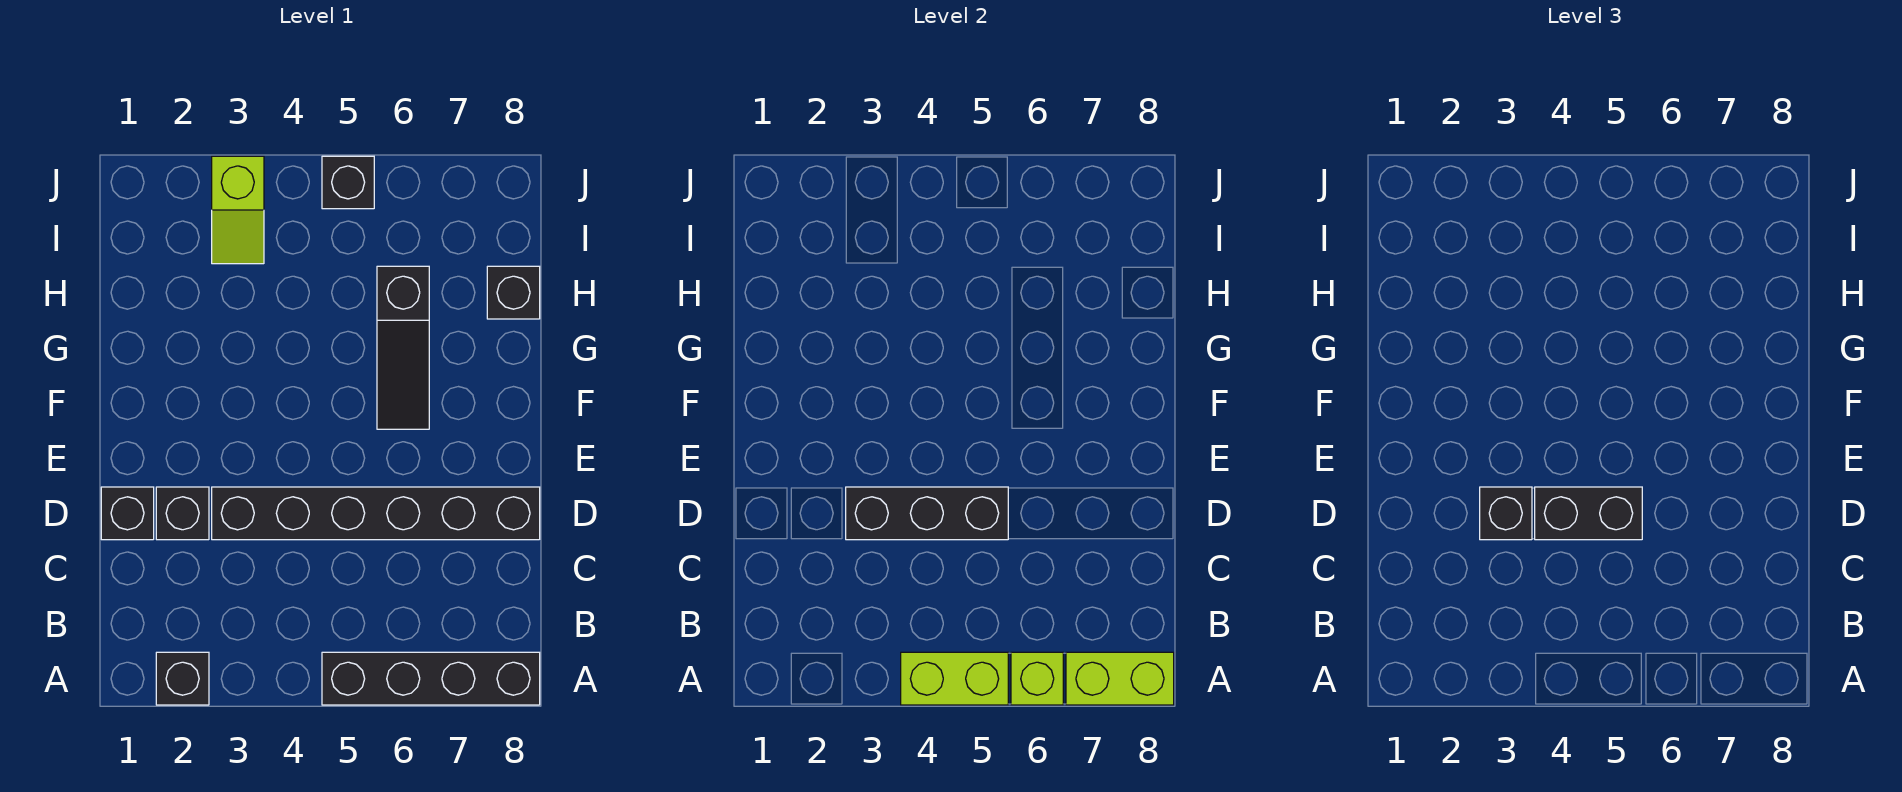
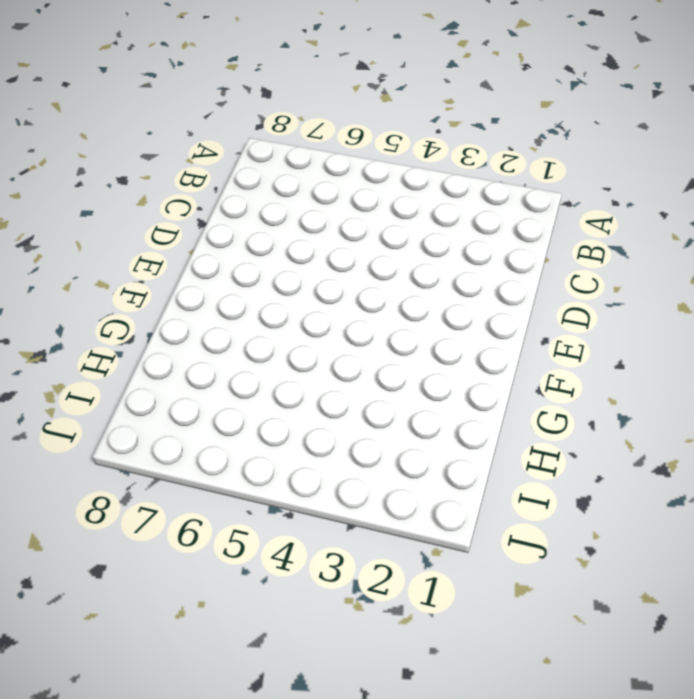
none -> black 1x1 brick [156,652,209,705]
none -> black 1x4 brick [322,652,540,705]
none -> black 1x1 brick [101,487,154,540]

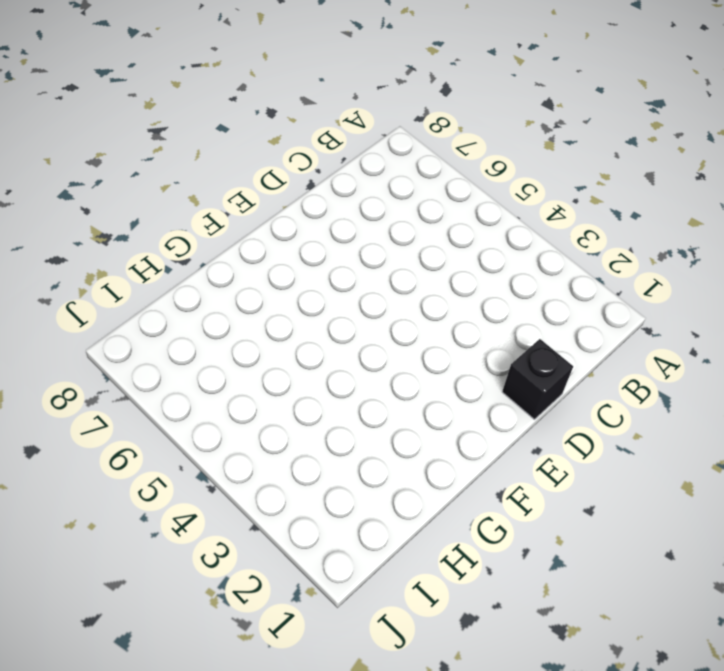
none -> black 1x1 brick [156,652,209,705]
none -> black 1x4 brick [322,652,540,705]
none -> black 1x1 brick [156,487,209,540]

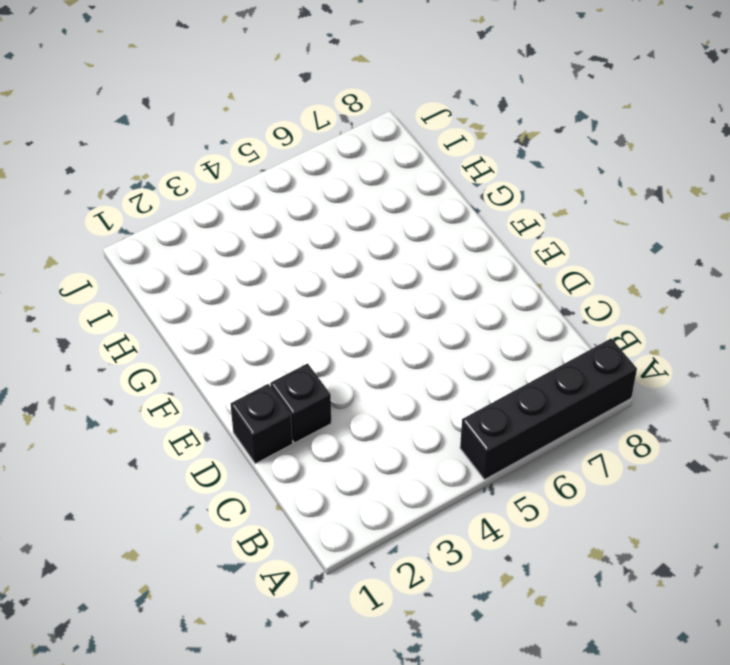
none -> black 1x1 brick [156,652,209,705]
none -> black 1x6 brick [212,487,540,540]
none -> black 1x3 slope [377,266,429,429]

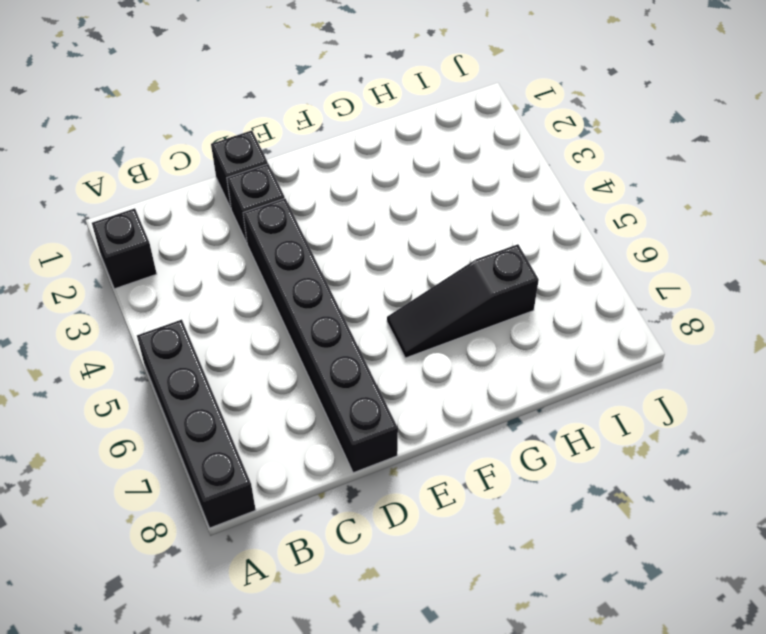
none -> black 1x1 brick [487,266,540,319]
none -> lime 1x2 slope [212,156,264,264]
none -> black 1x1 brick [322,156,374,209]

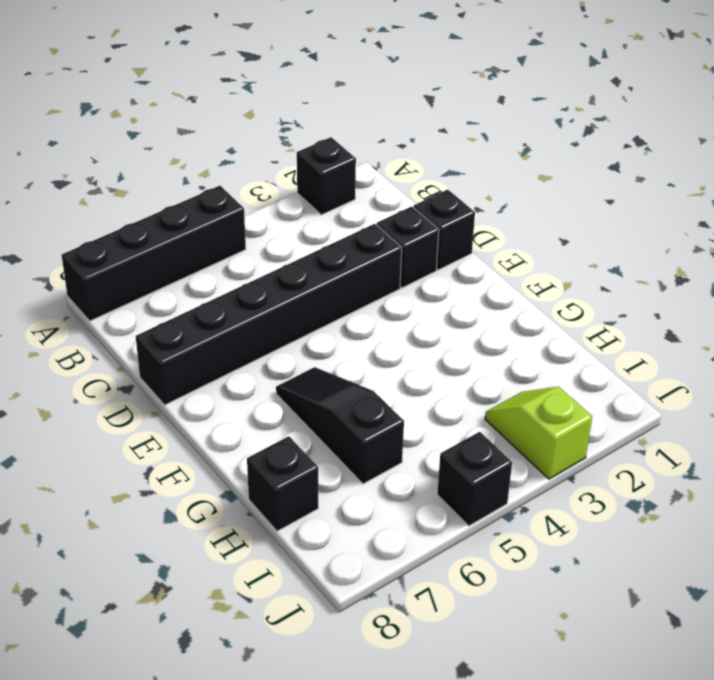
none -> lime 1x2 brick [901,652,1008,705]
none -> lime 1x1 brick [1011,652,1063,705]
none -> lime 1x2 brick [1066,652,1174,705]

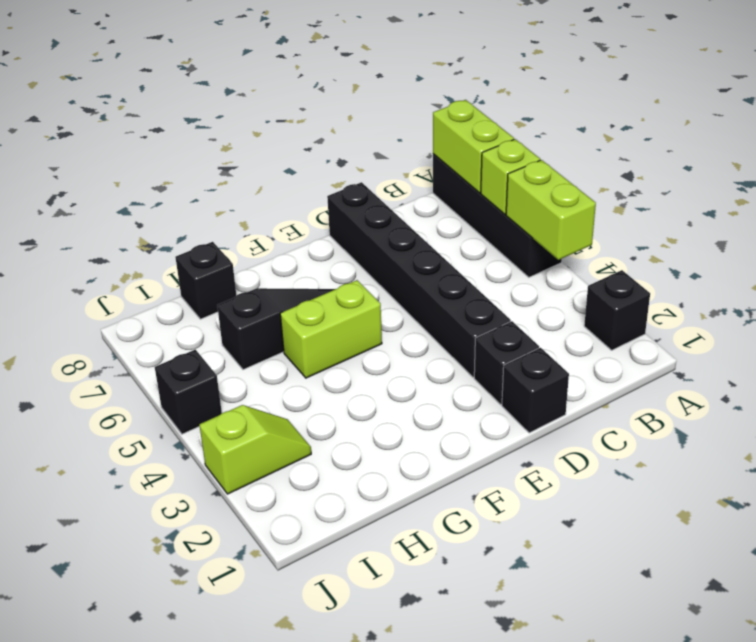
lime 1x2 brick [280,280,382,378] -> none
none -> black 1x3 brick [846,487,1008,540]
none -> black 1x1 brick [1480,487,1532,540]
none -> black 1x2 brick [1535,487,1642,540]

